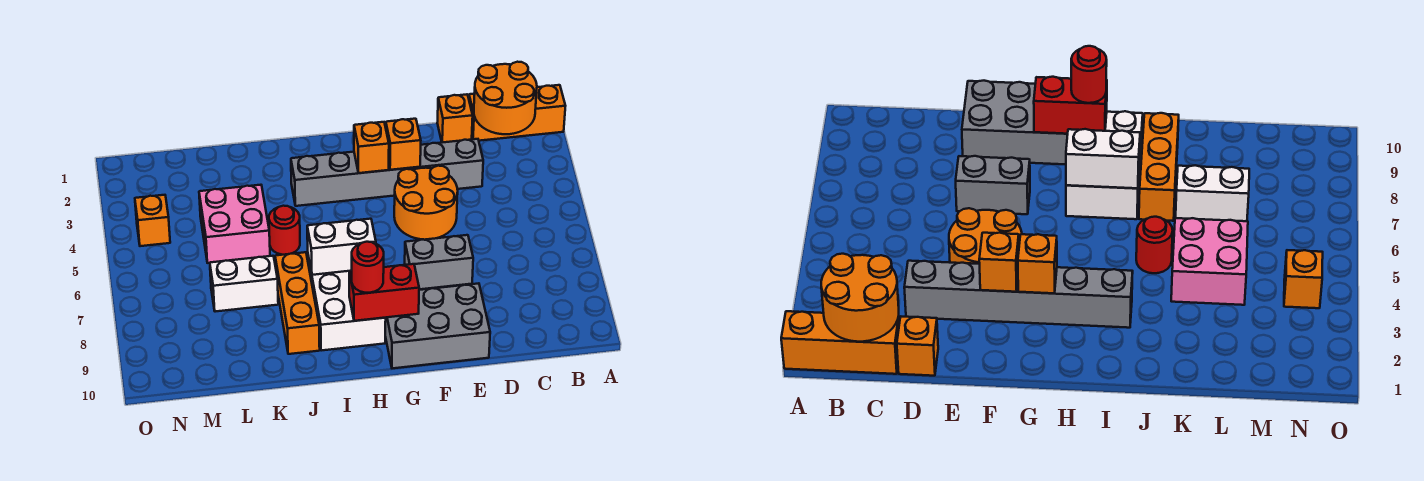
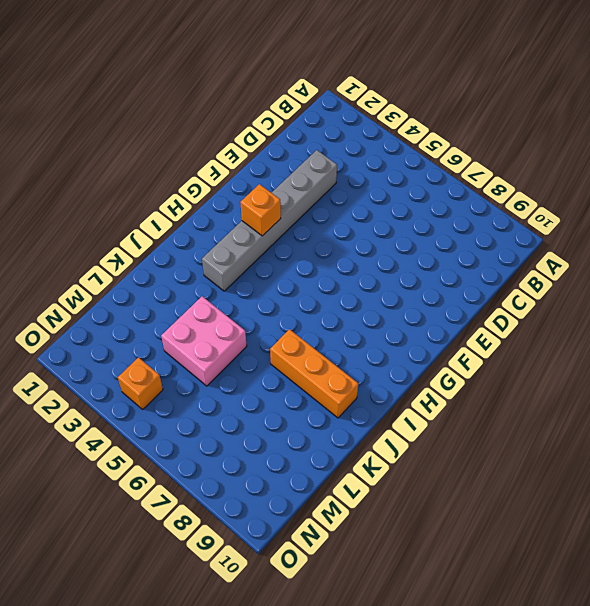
none -> orange 1x3 brick [469,85,565,141]
none -> orange 1x1 brick [437,94,473,142]
none -> orange 2x2 round brick [394,166,458,240]

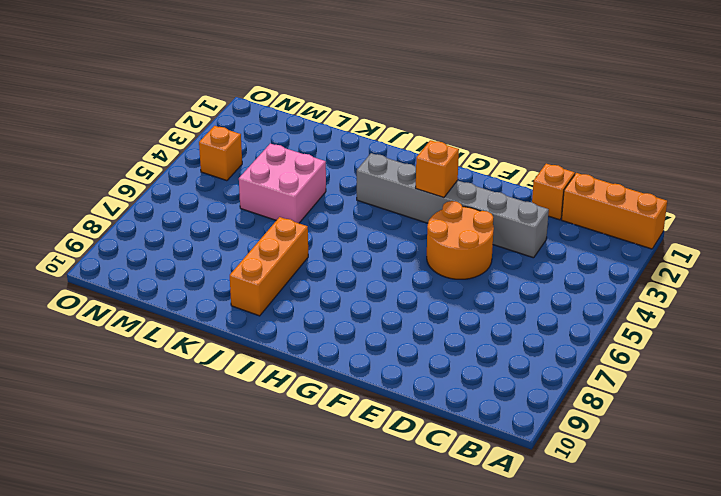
none -> grey 1x2 brick [405,235,473,289]
none -> grey 2x3 brick [385,283,490,368]
none -> white 2x3 brick [308,256,386,351]

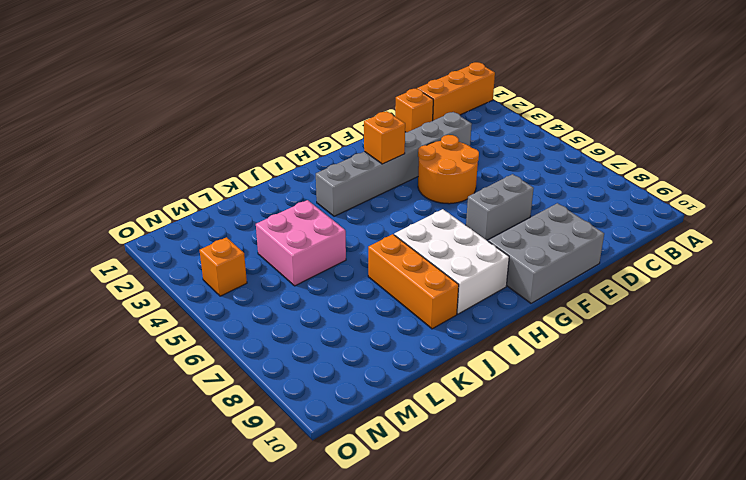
none -> red 1x1 round brick [269,206,300,255]
none -> white 1x2 brick [210,256,278,312]
none -> orange 2x2 round brick [474,62,537,134]

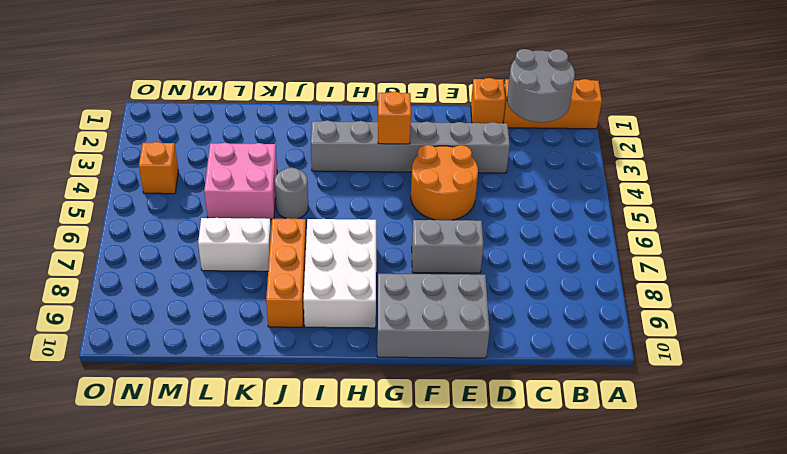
grey 2x2 round brick [507,49,575,122] -> orange 2x2 round brick [474,62,537,134]
grey 1x1 round brick [275,168,308,219] -> red 1x1 round brick [269,206,300,255]
none -> orange 1x1 brick [386,119,421,170]
none -> red 1x2 brick [349,264,419,321]
none -> white 1x2 brick [307,219,376,275]

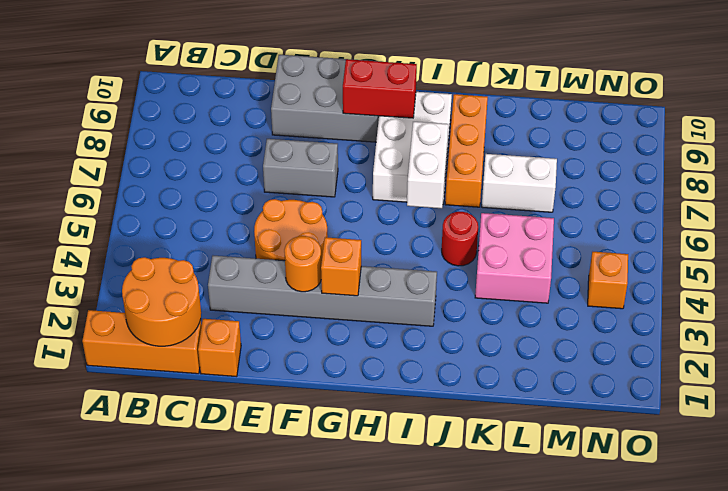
orange 1x1 round brick [284,236,321,292] -> orange 1x1 brick [386,119,421,170]
white 1x2 brick [407,122,448,208] -> white 1x2 brick turned to [307,219,376,275]
none -> red 1x1 round brick [352,242,384,293]

